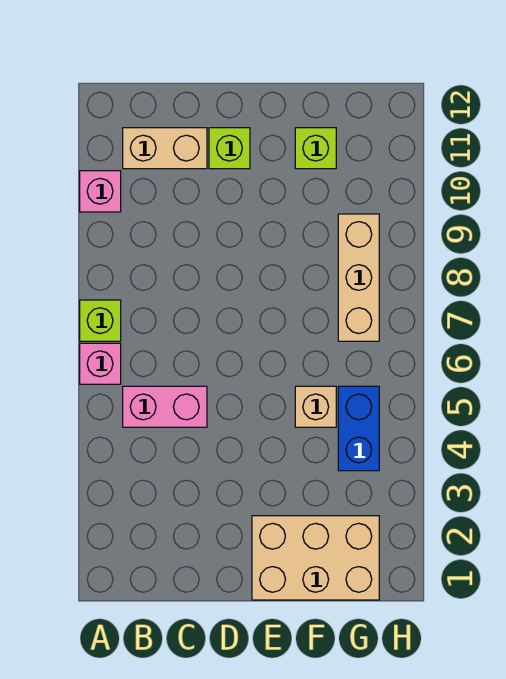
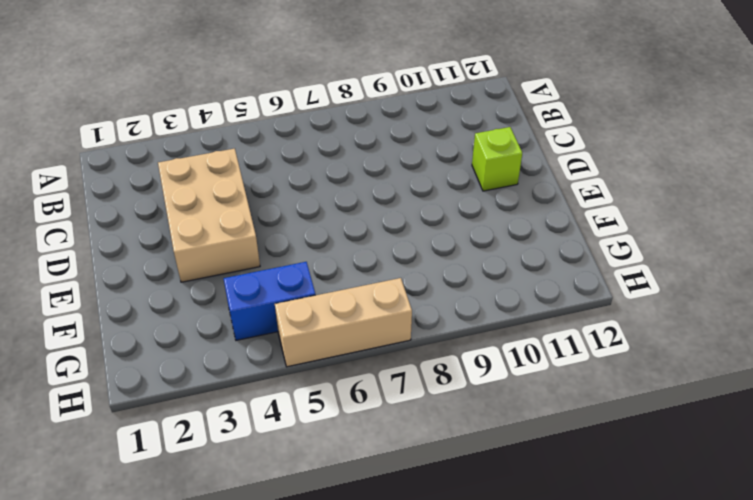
tan 2x3 brick [158,149,260,282] -> tan 2x3 brick moved to [252,516,379,600]
tan 1x3 brick [275,278,412,367] -> tan 1x3 brick moved to [338,214,379,341]
none -> pink 1x1 brick [80,343,121,384]
none -> lime 1x1 brick [80,300,121,341]

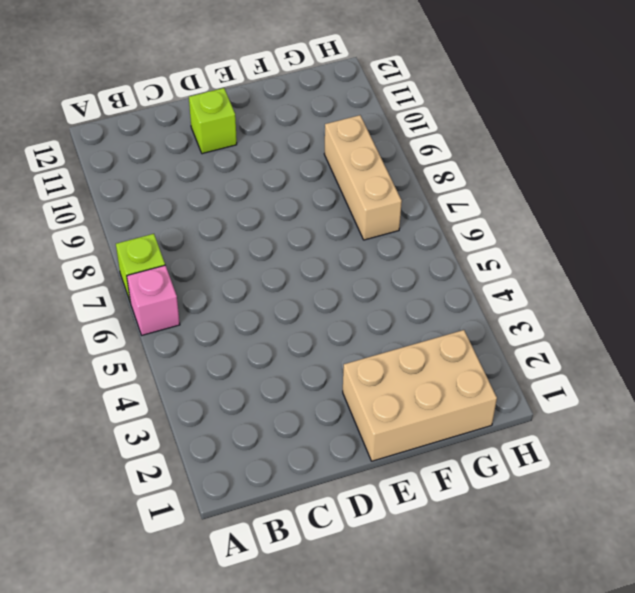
none -> pink 1x1 brick [80,171,121,212]
none -> pink 1x2 brick [123,386,207,427]

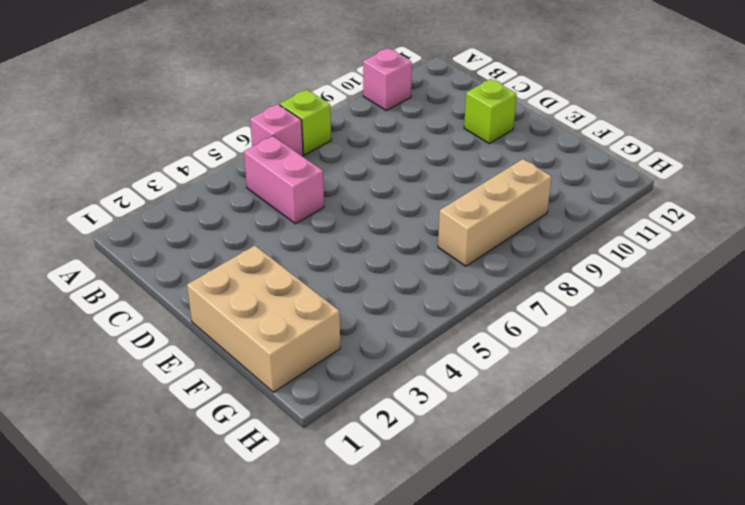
none -> tan 1x2 brick [123,128,207,169]
none -> tan 1x1 brick [295,386,336,427]

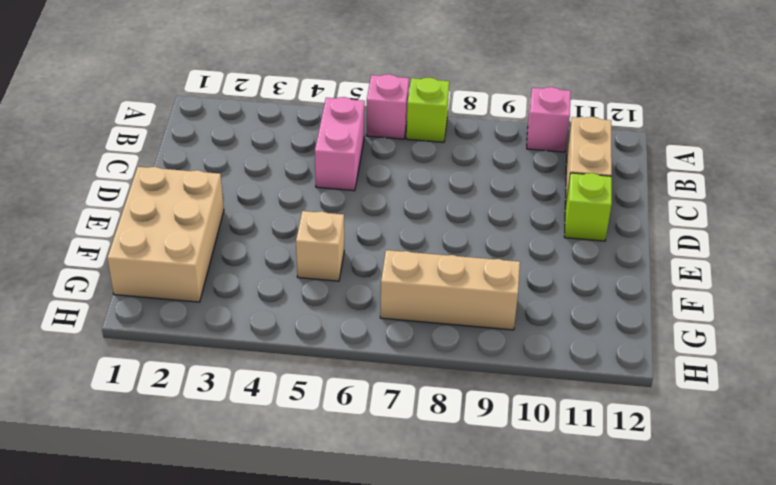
none -> lime 1x1 brick [295,128,336,169]
none -> blue 1x2 brick [338,386,379,471]

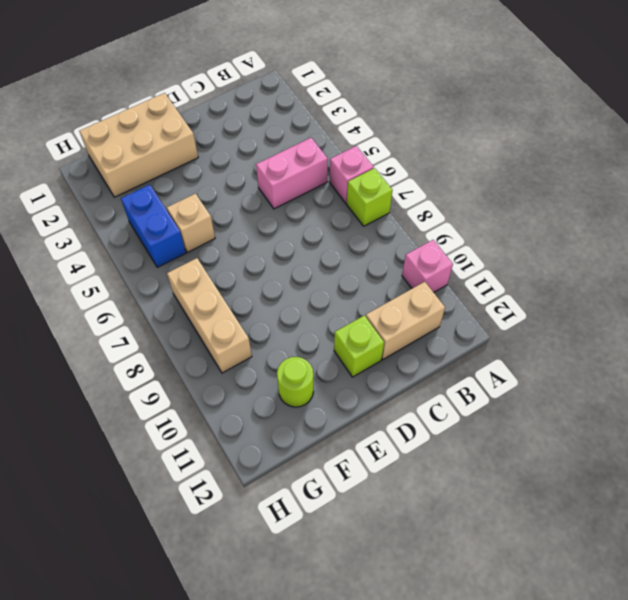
lime 1x1 round brick [277,357,313,407] -> lime 1x1 brick [295,128,336,169]

